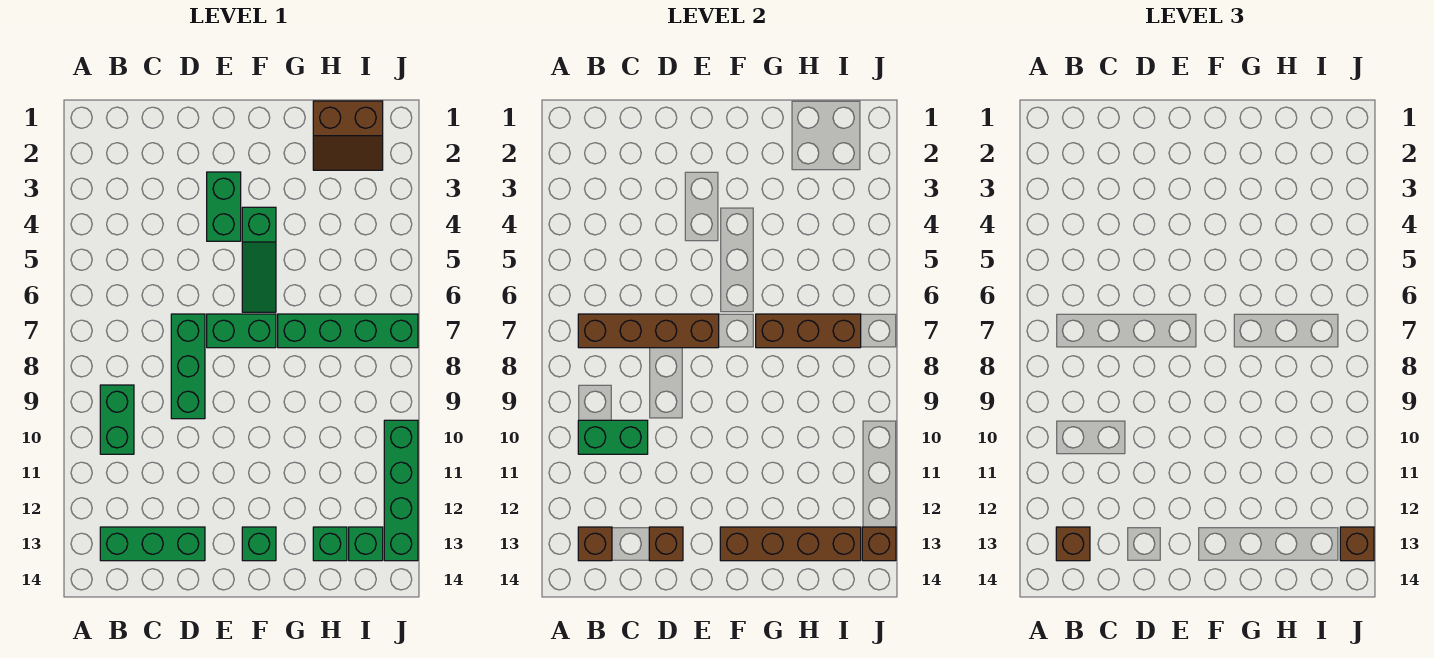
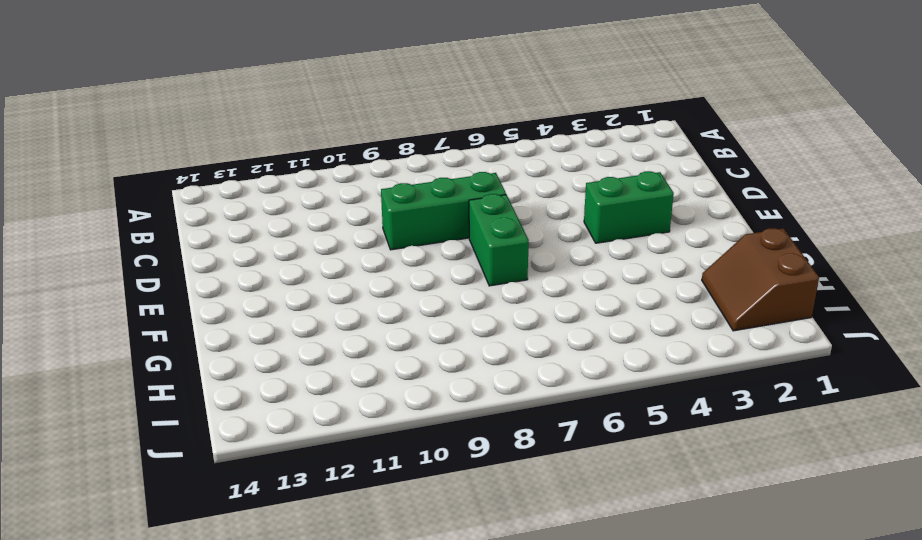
none -> green 1x2 brick [100,385,134,454]
none -> green 1x3 brick [100,527,205,561]
none -> green 1x3 slope [242,207,276,312]

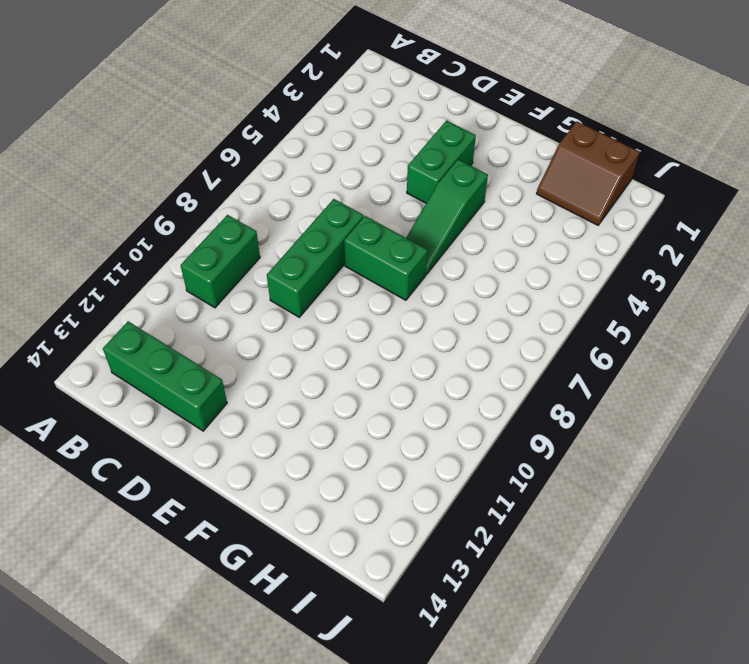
none -> green 1x1 brick [242,527,276,561]
none -> green 1x4 brick [278,314,418,348]
none -> green 1x1 brick [313,527,347,561]

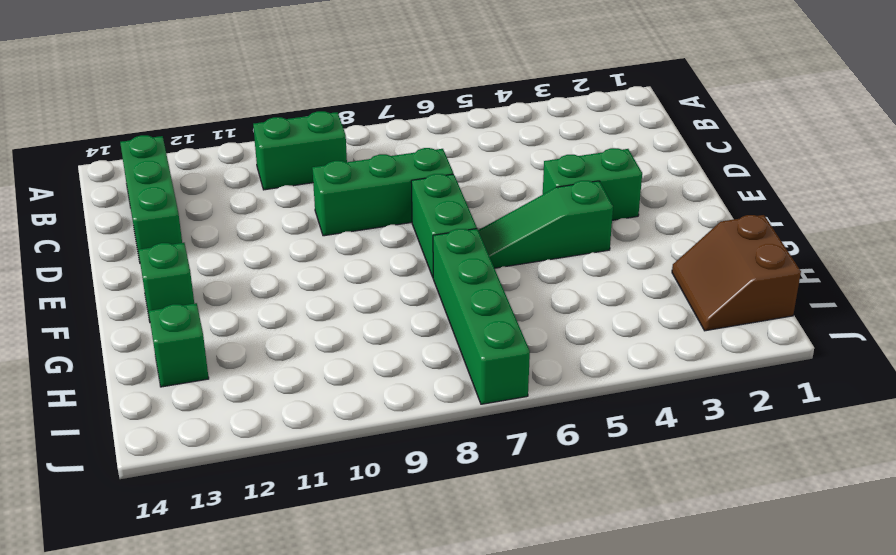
none -> green 1x1 brick [349,527,383,561]
none -> green 1x4 brick [384,420,418,561]
none -> brown 1x4 brick [578,314,719,348]

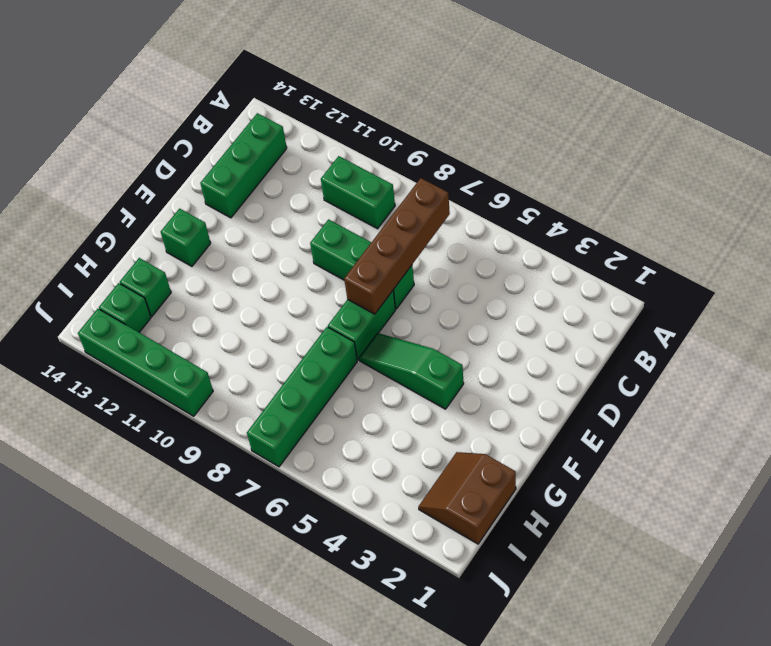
none -> green 1x2 brick [207,172,241,241]
none -> green 1x2 brick [578,420,648,454]
none -> brown 1x1 brick [578,527,612,561]

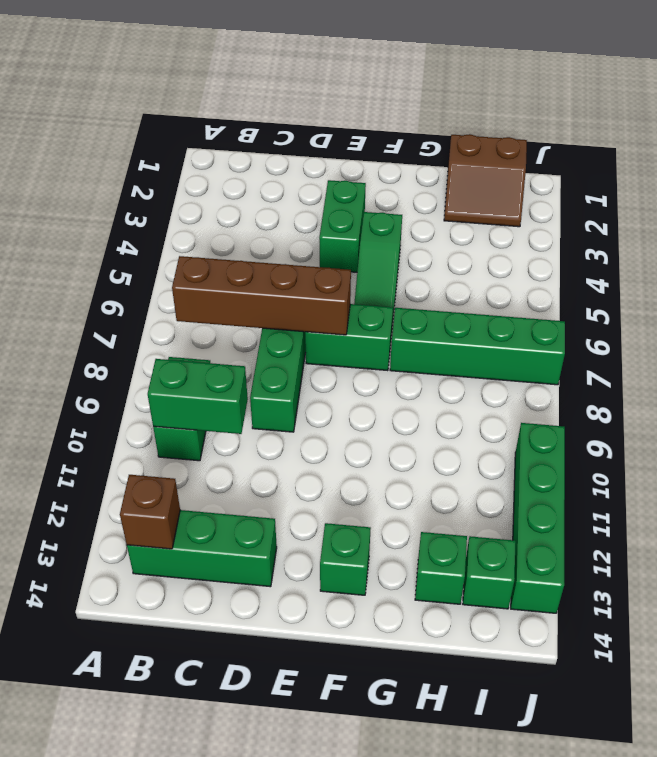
none -> brown 1x1 brick [649,527,683,561]
none -> brown 1x4 brick [720,527,861,561]
none -> brown 1x3 brick [756,314,861,348]

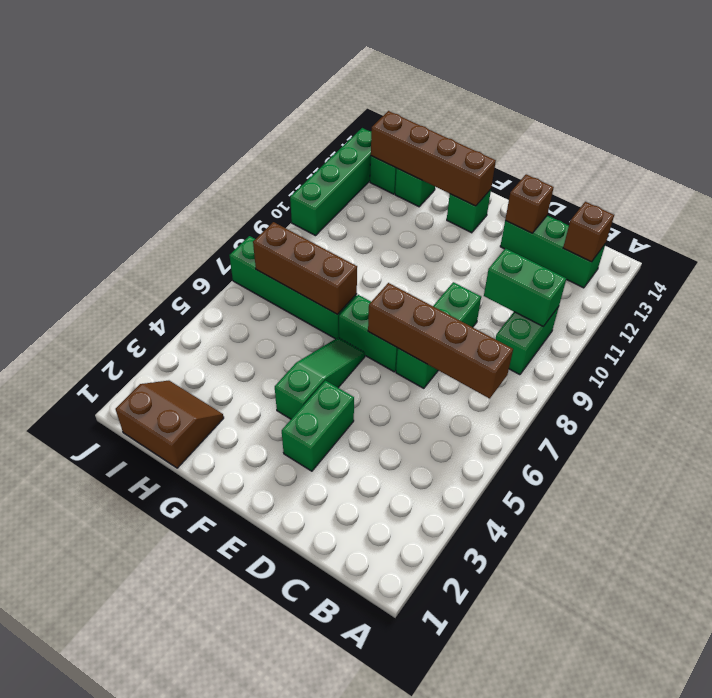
none -> brown 1x1 brick [862,527,896,561]
none -> brown 1x1 brick [1056,527,1090,561]
none -> brown 1x1 brick [1340,527,1374,561]

